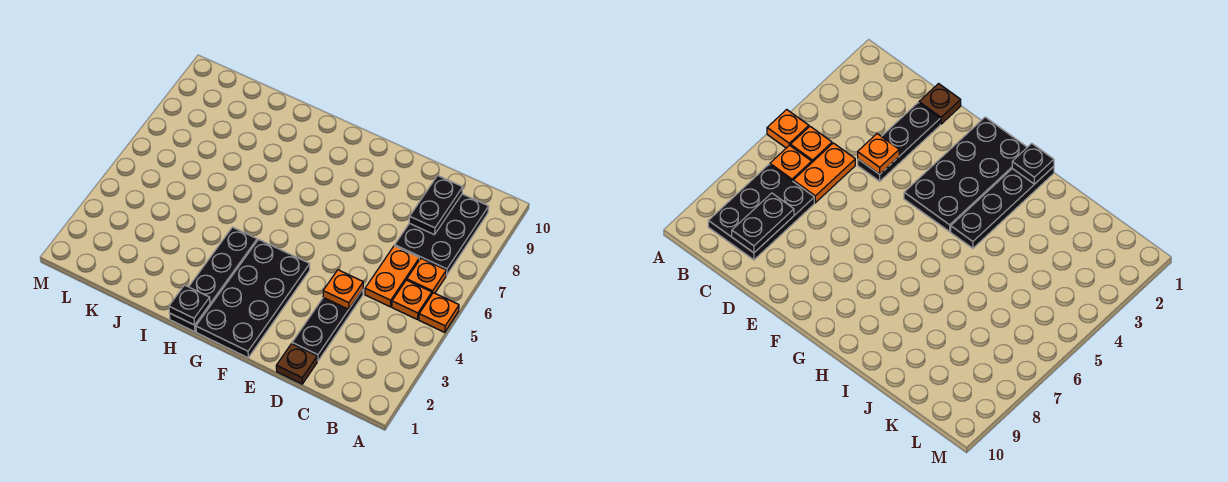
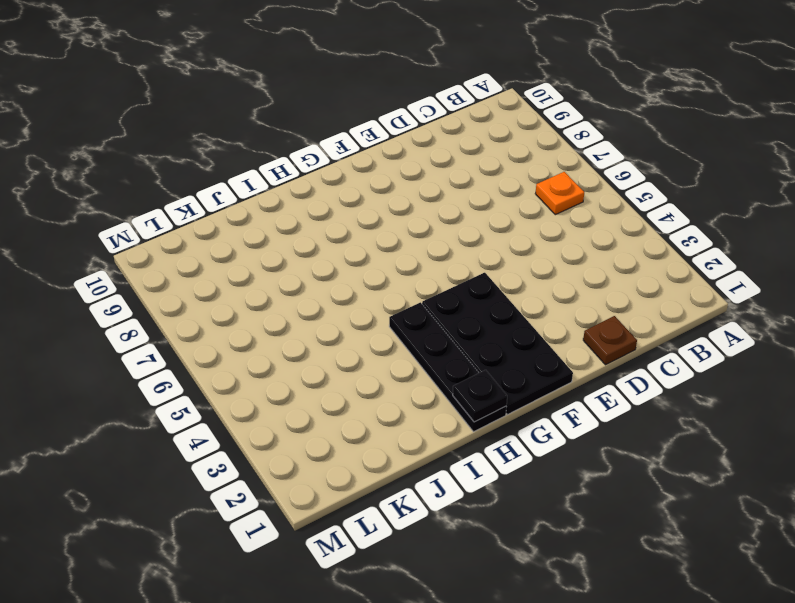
none -> orange 1x1 plate [419,293,459,332]
none -> orange 1x1 plate [392,280,432,320]
none -> black 2x3 plate [395,194,489,276]

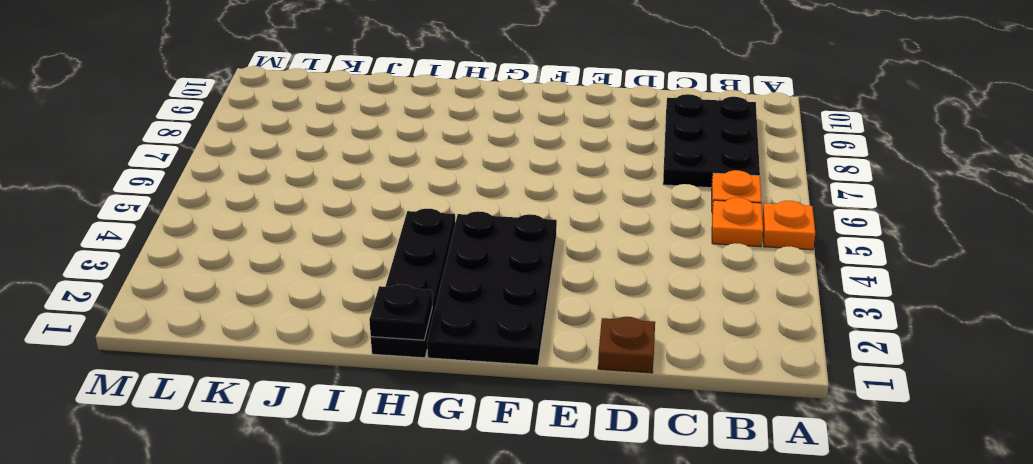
none -> orange 1x2 plate [365,246,419,307]
none -> black 1x3 plate [292,289,363,361]
none -> black 1x2 plate [409,176,463,235]

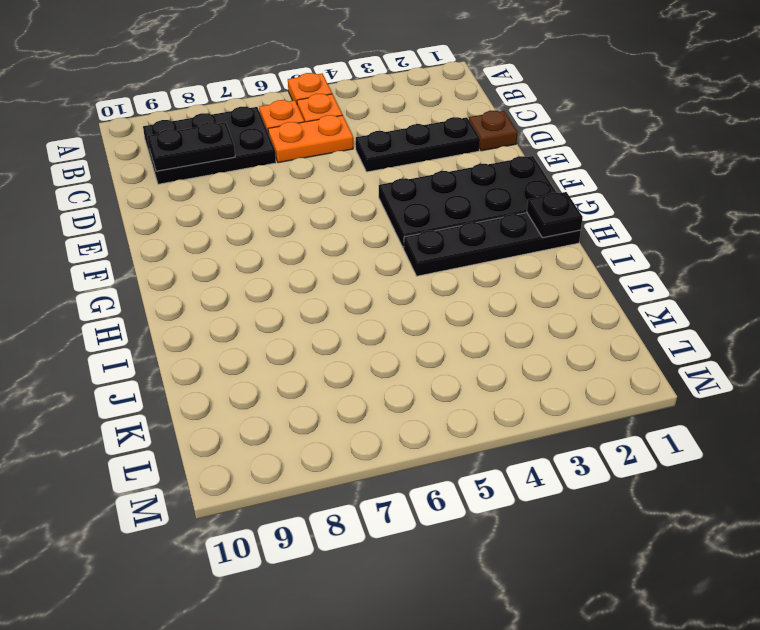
none -> orange 1x1 plate [323,270,363,309]

